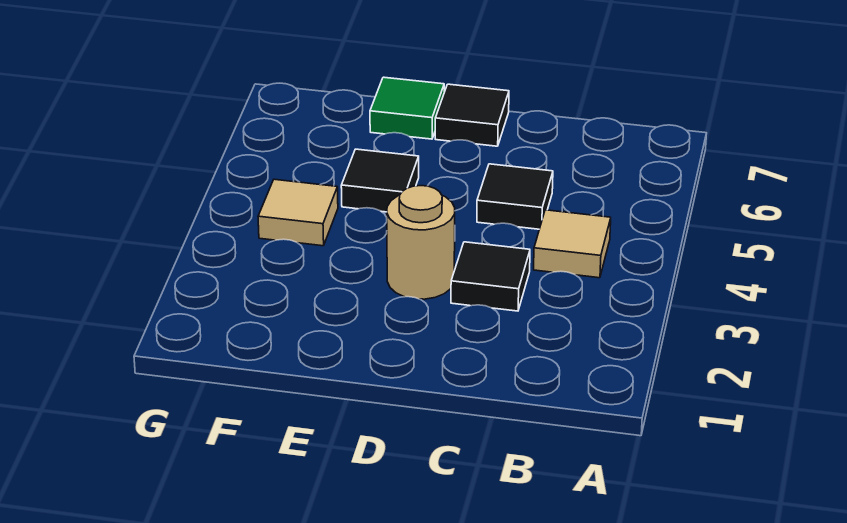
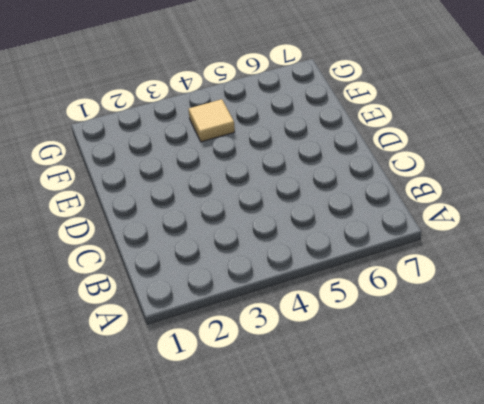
none -> tan 1x1 tile [534,210,611,278]
none -> black 1x1 tile [451,242,530,311]

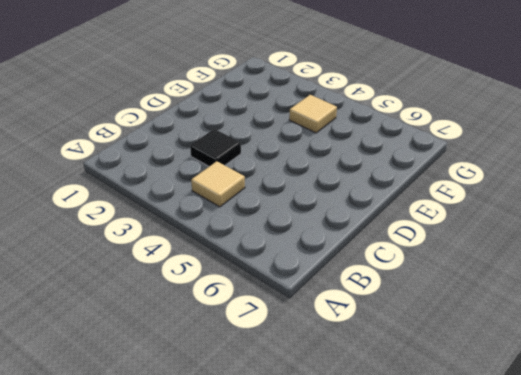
none -> black 1x1 tile [477,164,553,229]
none -> tan 1x1 round brick [387,186,455,299]

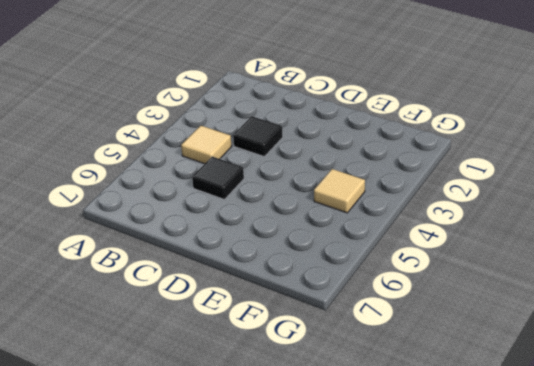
none -> tan 1x1 round brick [387,186,455,299]
none -> black 1x1 tile [435,84,509,146]

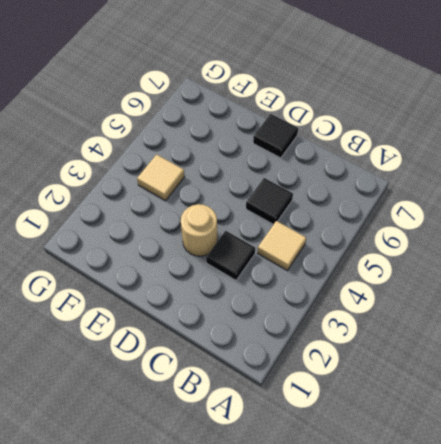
none -> black 1x1 tile [341,149,419,212]
none -> green 1x1 tile [370,77,444,139]

